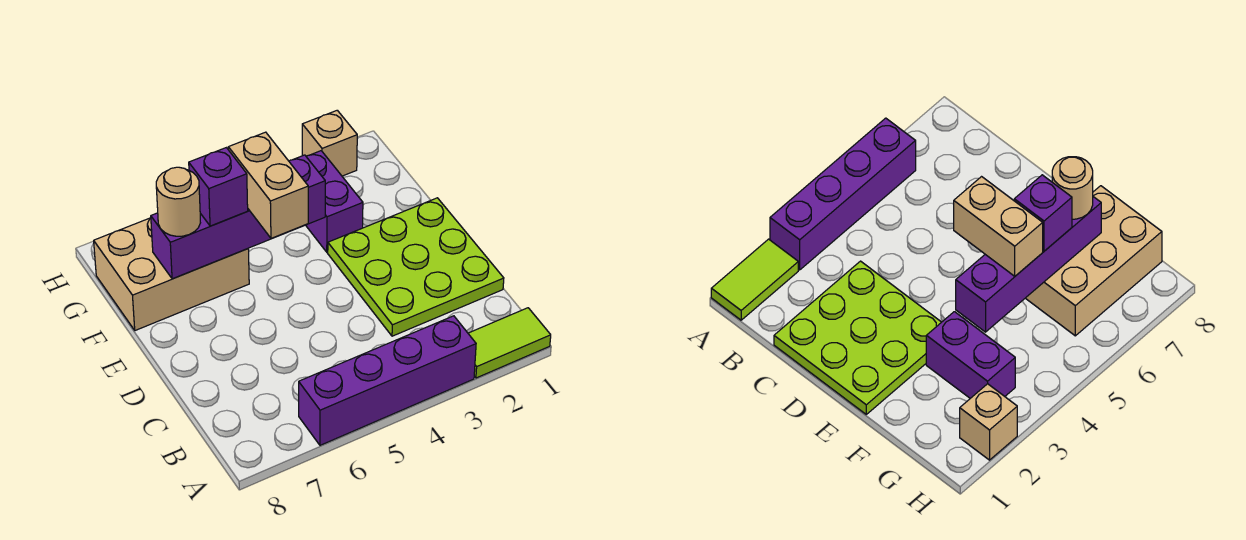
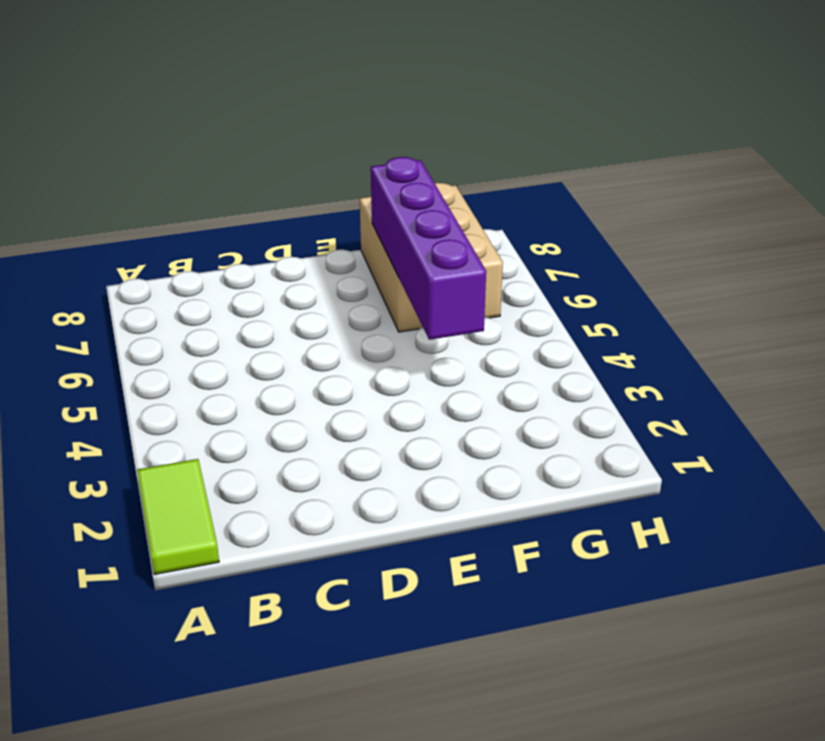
none -> purple 1x4 brick [299,316,476,445]
none -> lime 3x3 plate [328,198,504,336]

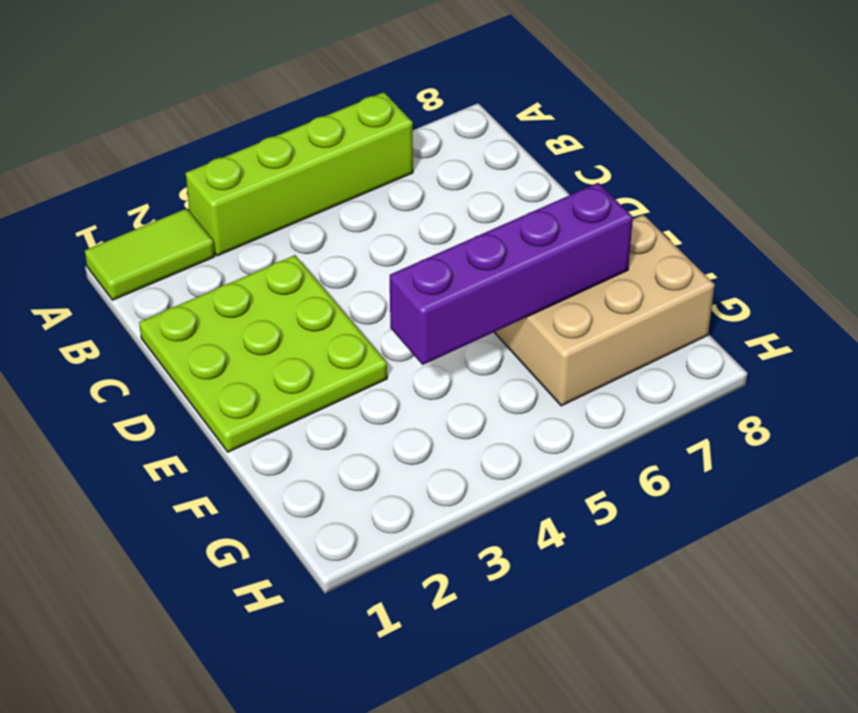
lime 1x4 brick [186,92,413,256] -> purple 1x4 brick [299,316,476,445]
none -> purple 1x2 brick [306,151,363,252]
none -> tan 1x1 brick [302,110,357,176]

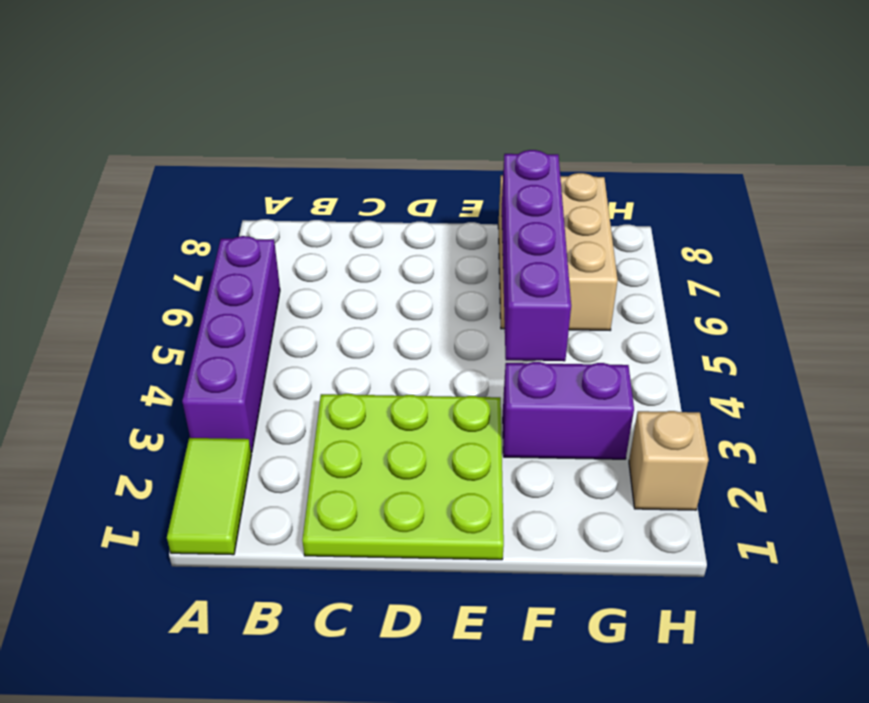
none -> tan 1x2 brick [228,132,308,238]
none -> purple 1x1 brick [189,148,248,226]

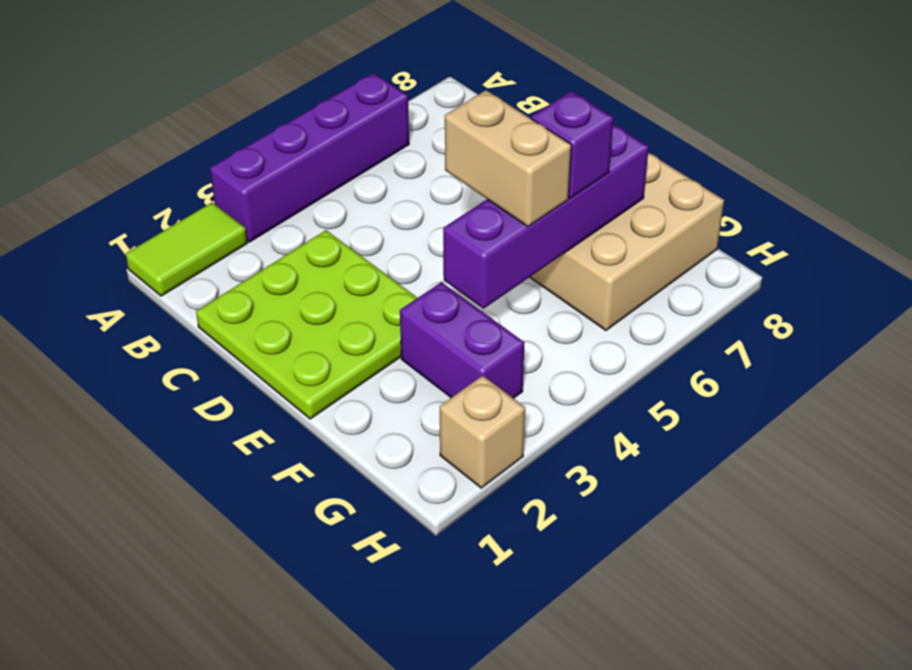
none -> tan 1x1 round brick [156,167,200,236]

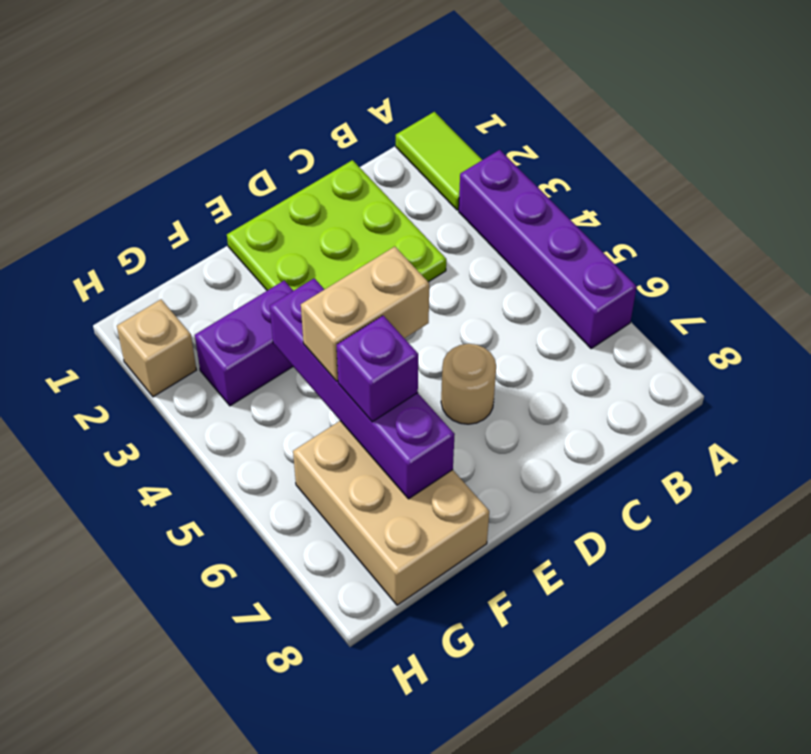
tan 1x1 round brick [441,344,496,424] -> tan 1x1 round brick moved to [156,167,200,236]

